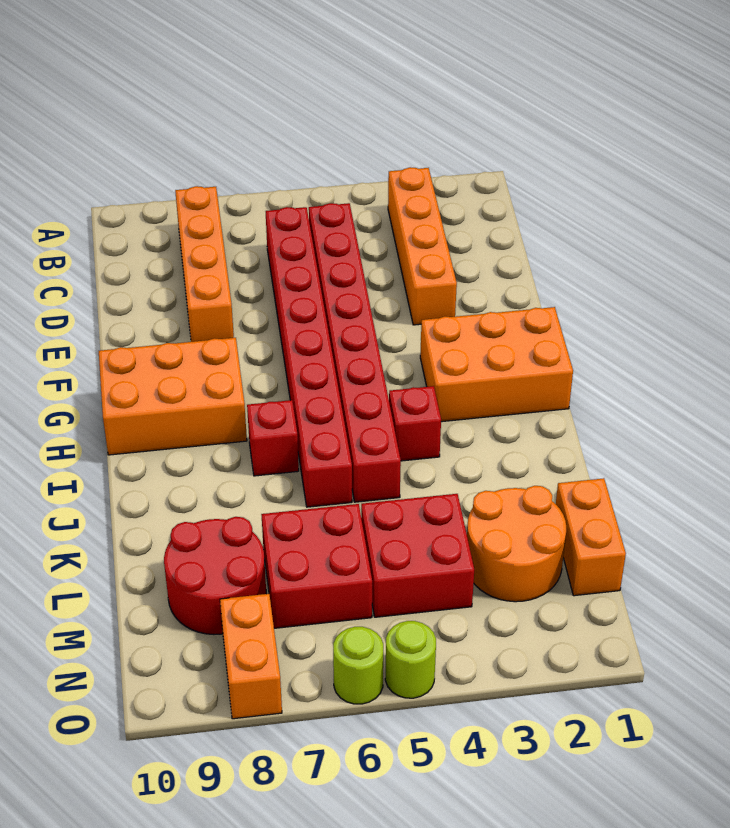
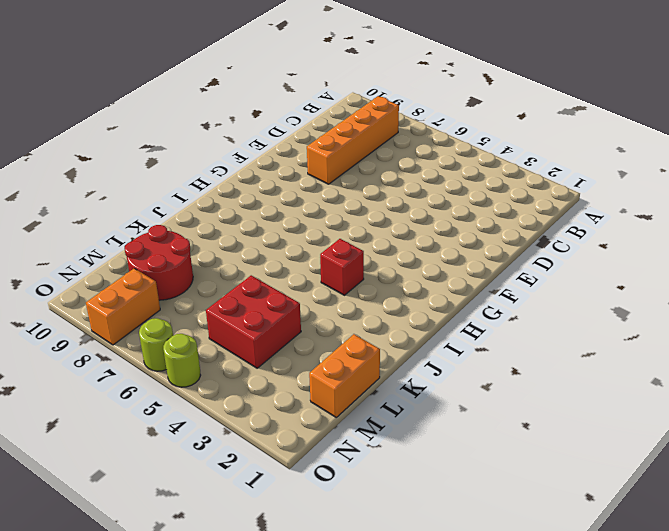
none -> orange 1x4 brick [388,167,457,325]
none -> red 1x8 brick [309,203,401,502]
none -> red 1x8 brick [266,207,352,507]

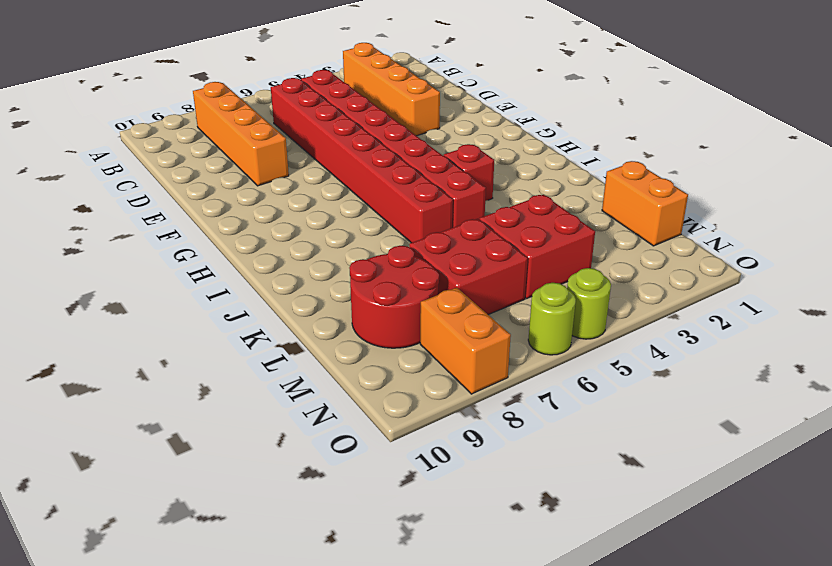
none -> orange 2x3 brick [420,307,573,422]
none -> orange 2x3 brick [99,338,247,455]
none -> red 1x1 brick [247,400,299,476]

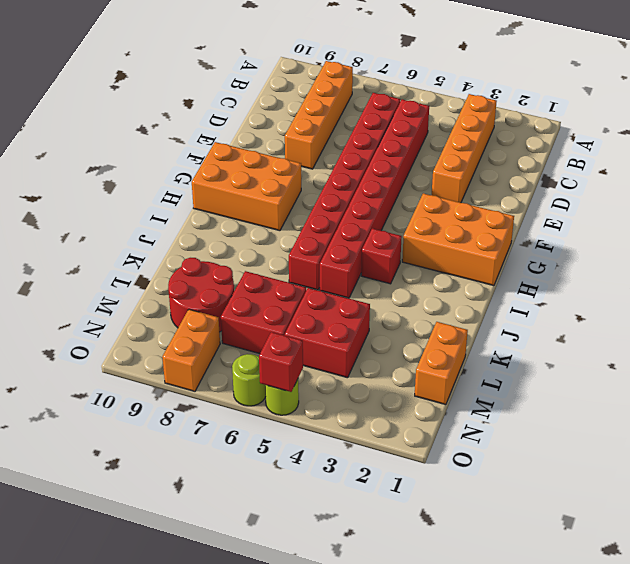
red 1x1 brick [259,332,303,392] -> red 1x1 brick moved to [247,400,299,476]
none -> orange 2x2 round brick [467,486,566,602]

